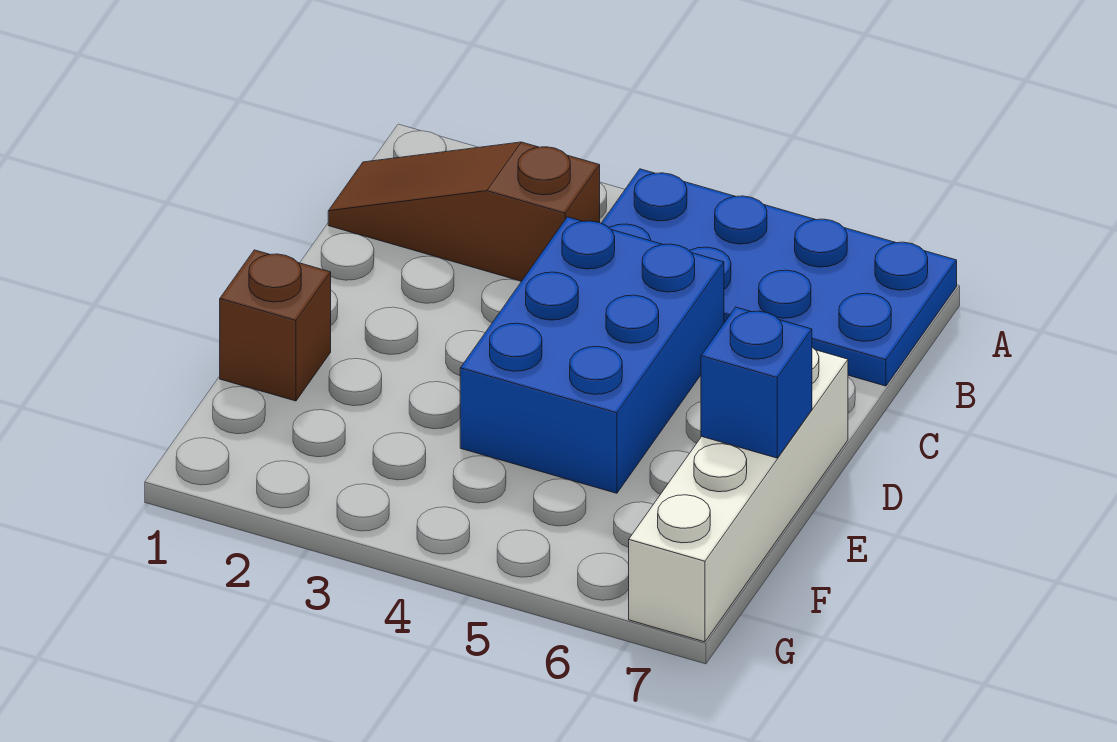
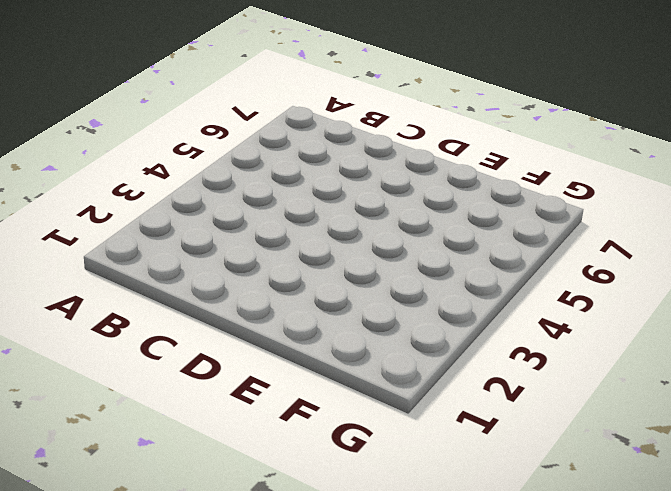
none -> blue 2x4 plate [601,169,957,386]
none -> brown 1x3 slope [328,142,600,281]

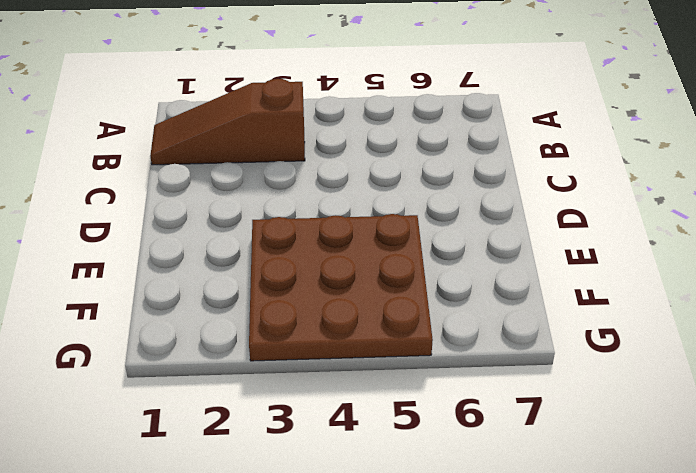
brown 3x3 plate [249,214,433,361] -> blue 2x3 brick [460,217,724,493]
none -> blue 2x4 plate [601,169,957,386]
none -> white 1x4 brick [629,347,848,642]

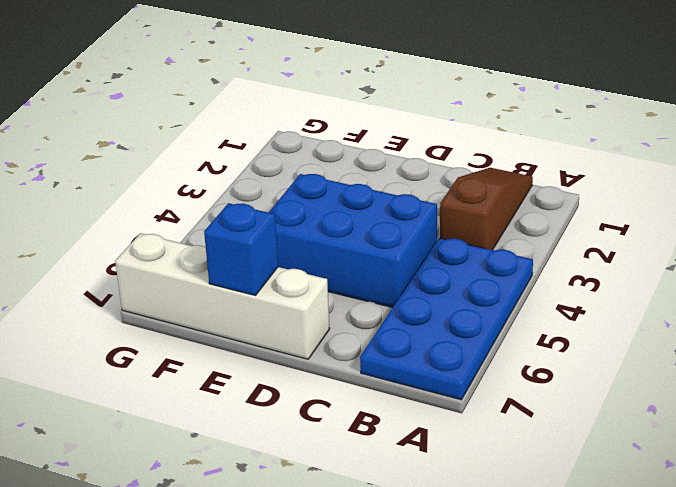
none -> brown 1x1 brick [220,250,331,401]

